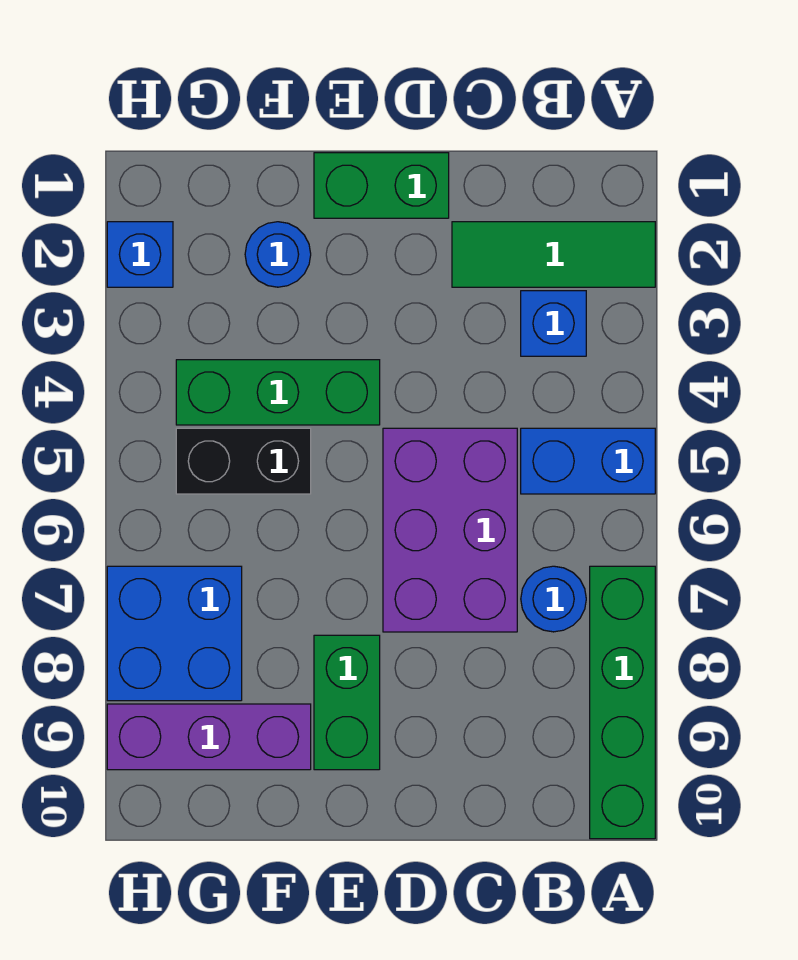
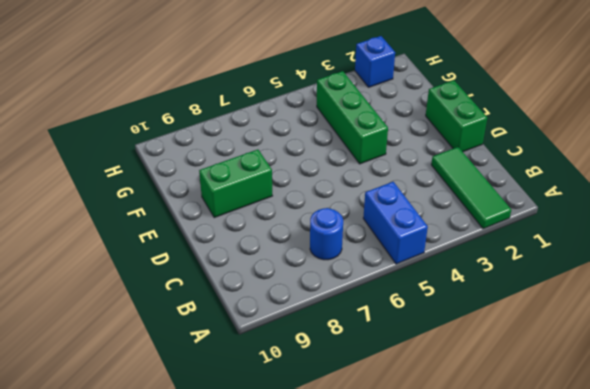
none -> green 1x4 brick [590,566,655,839]
none -> blue 1x1 brick [521,291,586,356]
none -> purple 2x3 brick [383,428,517,632]

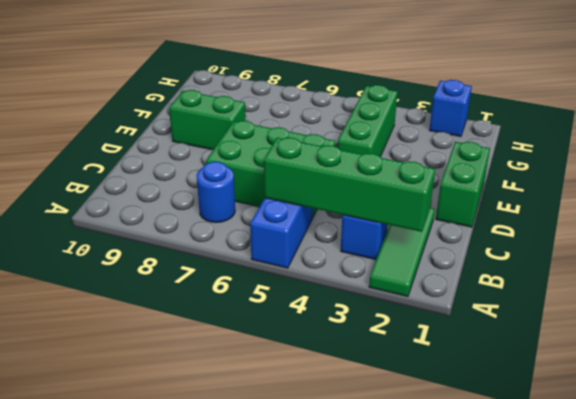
green 1x4 brick [264,138,435,232] -> green 1x4 brick moved to [590,566,655,839]
green 2x3 brick [206,121,336,218] -> purple 2x3 brick [383,428,517,632]
none -> blue 1x1 round brick [245,222,311,287]
none -> black 1x2 brick [176,428,311,494]
none -> purple 1x3 brick [107,704,311,770]

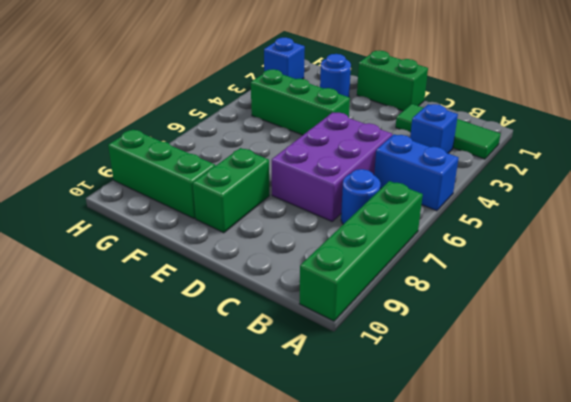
green 1x3 brick [108,130,215,218] -> purple 1x3 brick [107,704,311,770]
none -> black 1x2 brick [176,428,311,494]
none -> blue 2x2 brick [107,566,242,701]

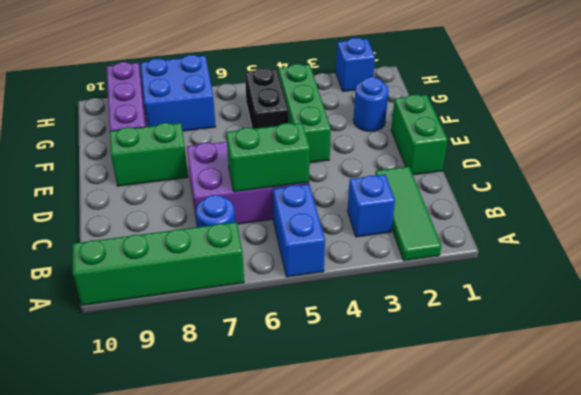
green 1x2 brick [226,123,310,192] -> none

